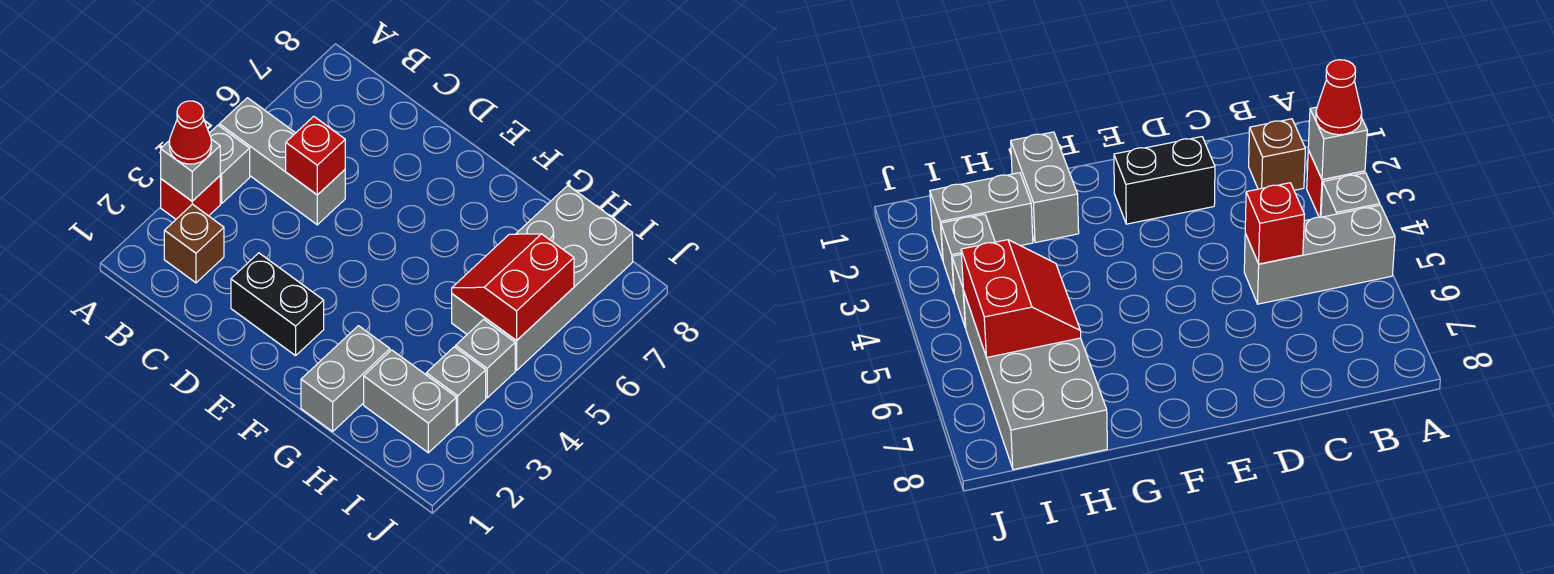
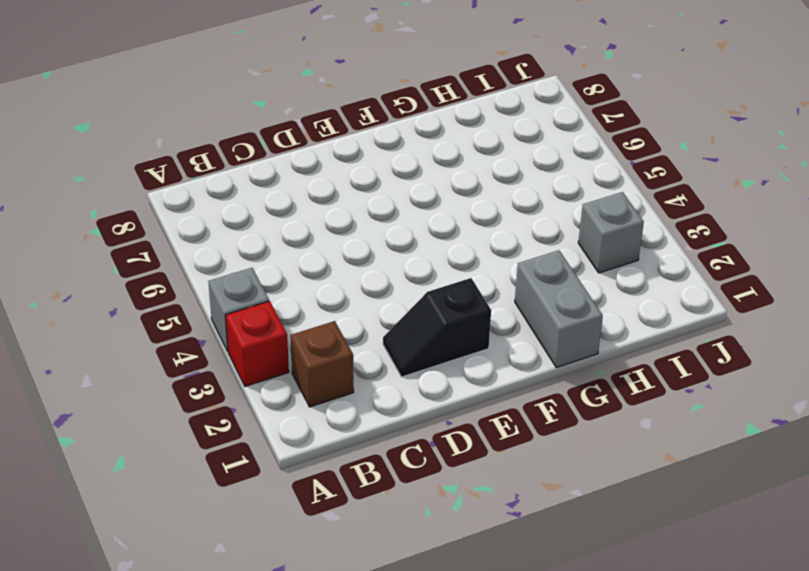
black 1x2 slope [383,278,491,377] -> black 1x2 brick [231,253,324,356]
none -> grey 1x3 brick [219,98,345,225]
none -> grey 1x2 brick [364,350,456,453]
none -> grey 2x4 brick [452,186,633,370]

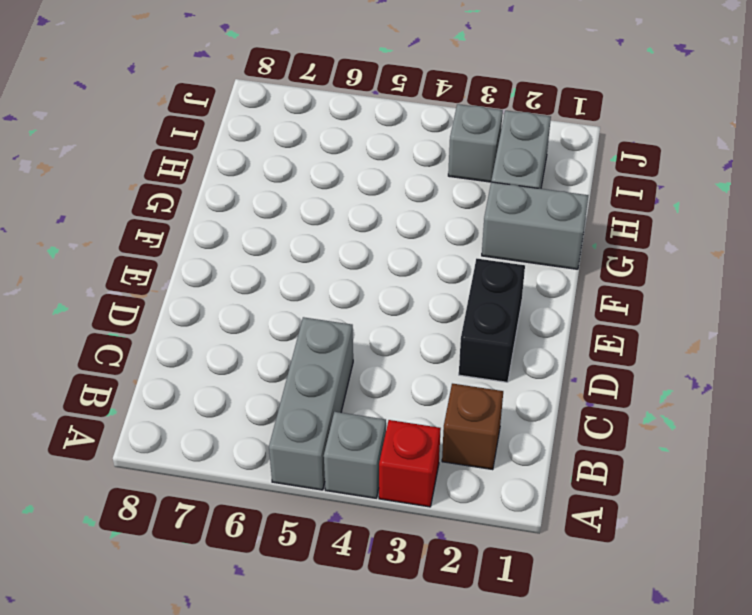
none -> grey 2x4 brick [452,186,633,370]
none -> grey 1x1 brick [456,319,515,398]
none -> grey 1x1 brick [161,139,220,201]

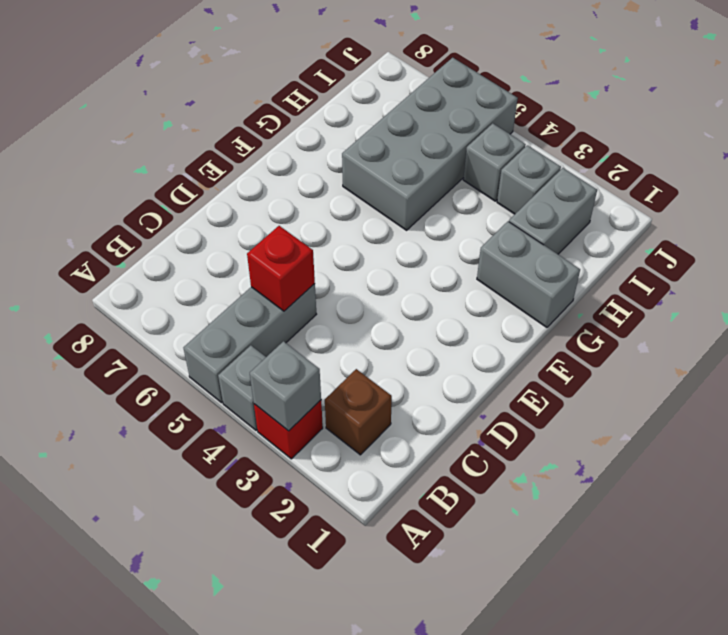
grey 2x4 brick [342,58,518,230] -> grey 2x4 brick turned to [452,186,633,370]
none -> black 1x2 brick [231,253,324,356]
none -> red 2x2 slope [452,234,574,341]
none -> red 1x1 cone [169,101,211,164]

